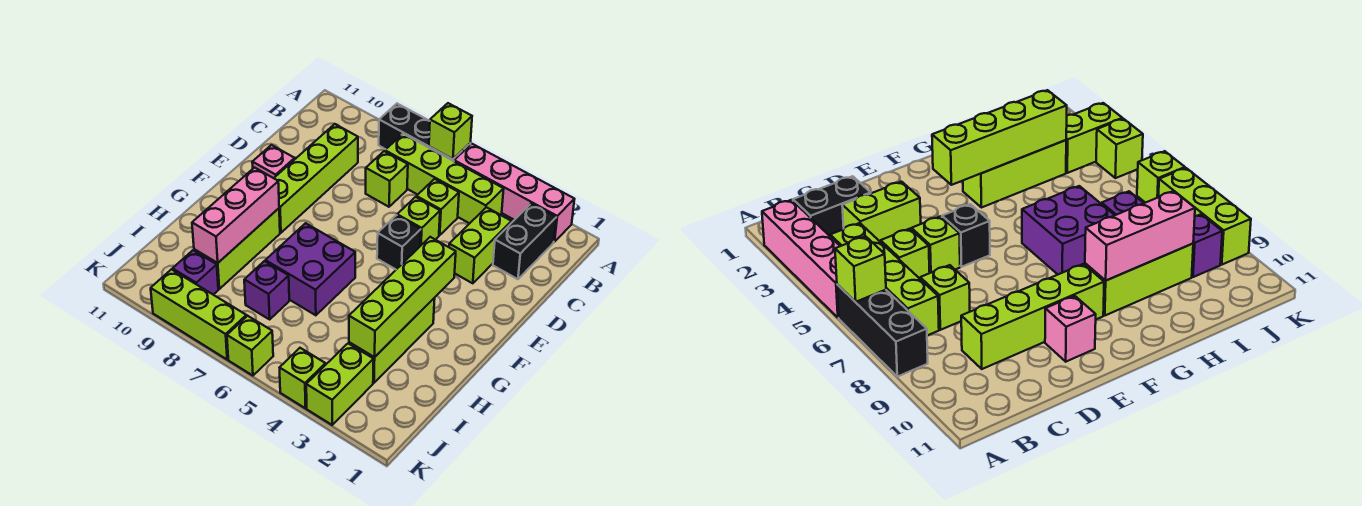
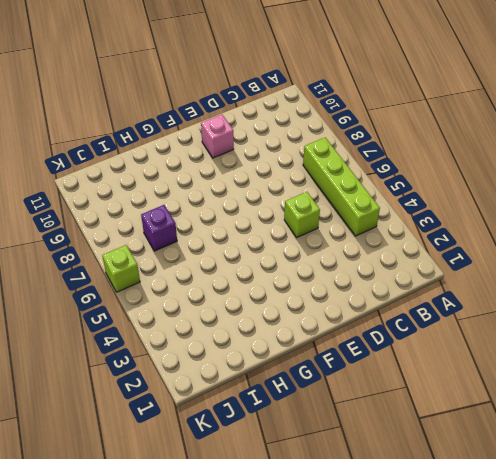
none -> pink 1x4 brick [454,144,574,242]
none -> black 1x3 brick [379,104,470,161]
none -> black 1x2 brick [493,203,556,279]

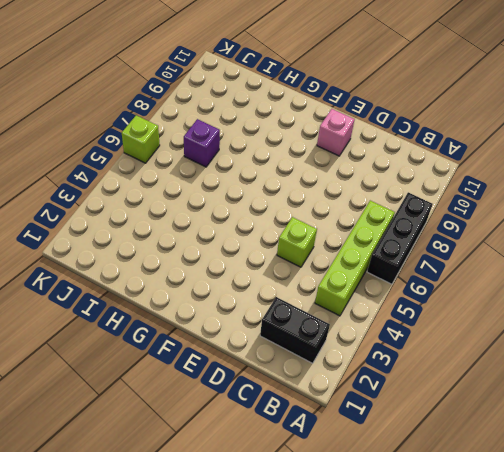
none -> pink 1x4 brick [454,144,574,242]
none -> lime 1x2 brick [449,207,511,283]
none -> lime 1x1 brick [416,179,459,235]

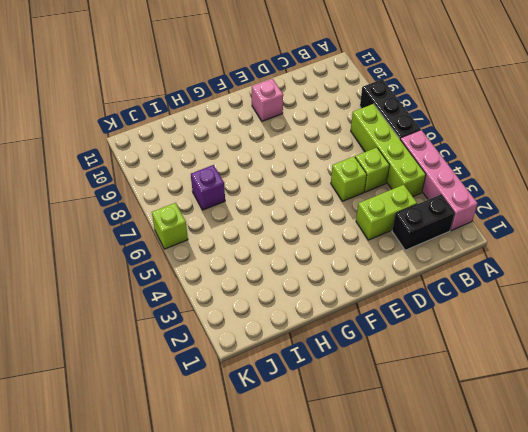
none -> lime 1x1 brick [366,151,408,207]
none -> lime 1x4 brick [274,124,358,233]
none -> black 1x1 brick [377,215,421,269]

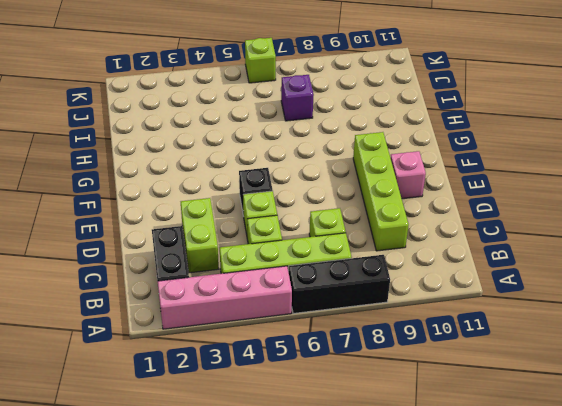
none -> lime 1x3 brick [349,298,435,383]
none -> purple 2x2 brick [265,223,355,315]
none -> lime 1x3 brick [194,208,280,289]

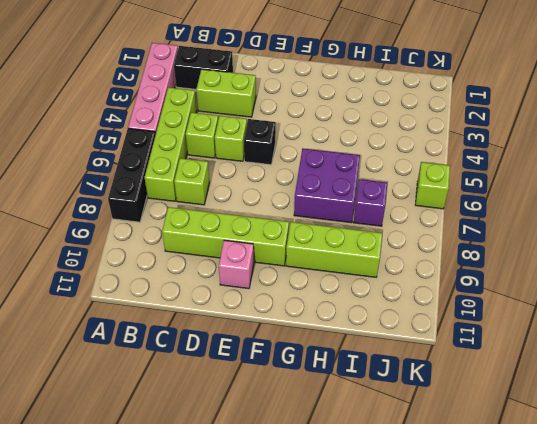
none -> lime 1x3 brick [349,298,435,383]
none -> lime 1x2 brick [306,344,374,425]
none -> purple 1x1 brick [173,250,218,295]

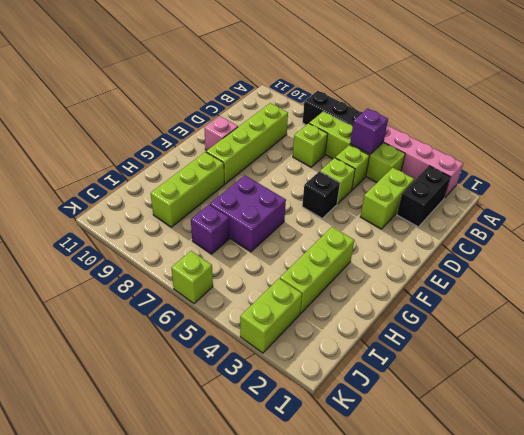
purple 1x1 brick [350,109,388,154] -> purple 1x1 brick moved to [173,250,218,295]
none -> lime 1x1 brick [280,348,325,408]
none -> lime 1x3 brick [151,269,246,359]
none -> lime 1x1 brick [429,103,472,159]

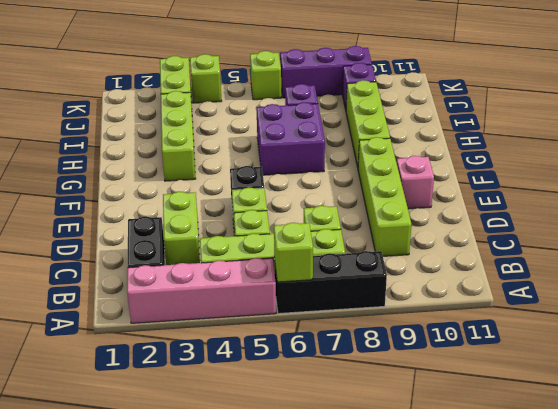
purple 1x3 brick [280,46,372,98] -> lime 1x3 brick [151,269,246,359]
none -> lime 1x4 brick [349,237,456,357]
none -> pink 1x3 brick [192,168,279,263]

